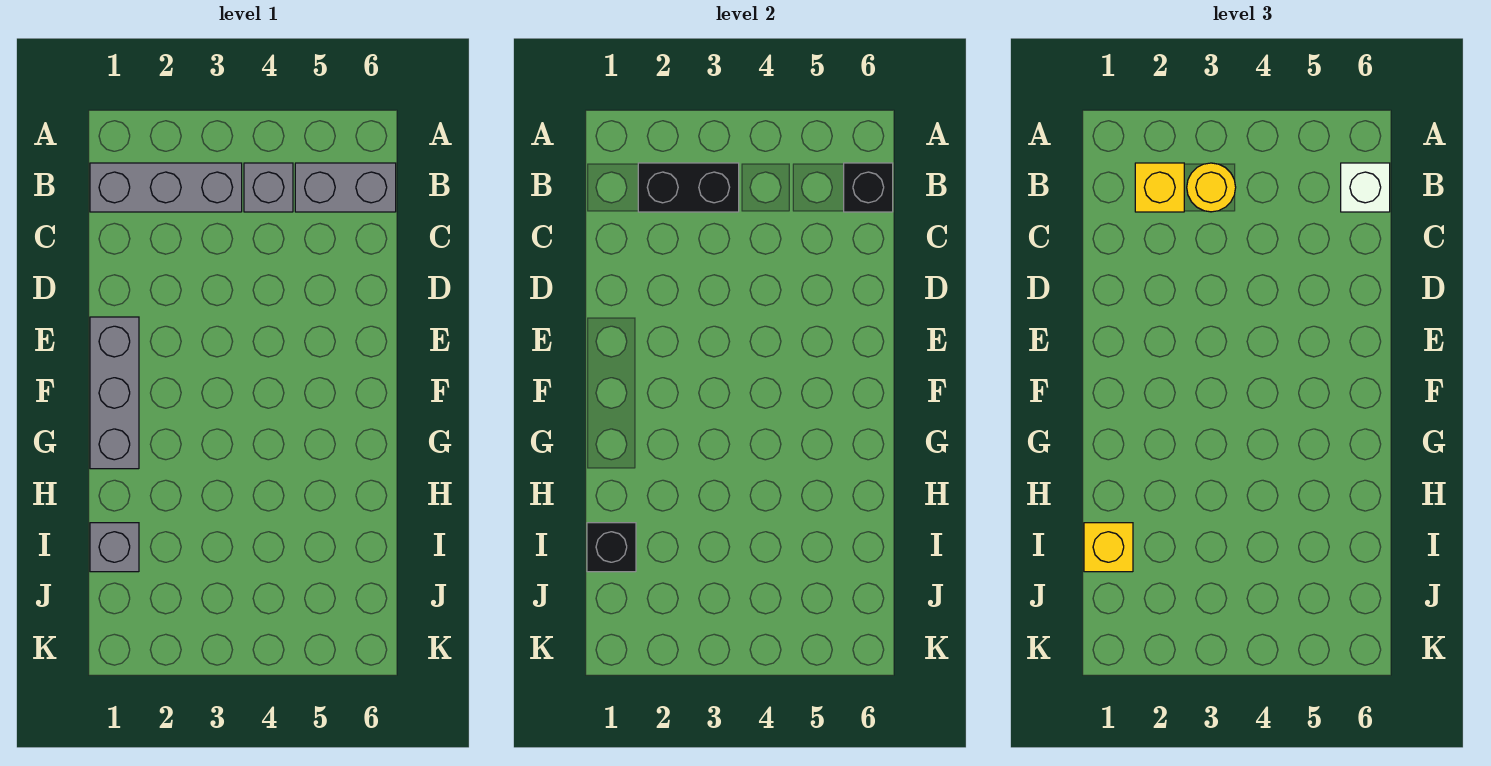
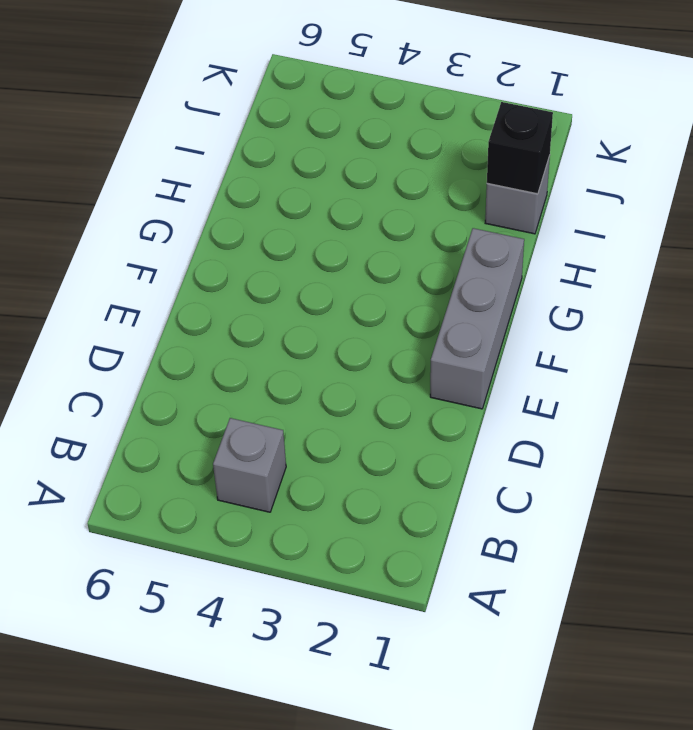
none -> grey 1x3 brick [90,163,242,212]
none -> grey 1x2 brick [295,163,396,212]
none -> black 1x2 brick [638,163,739,212]

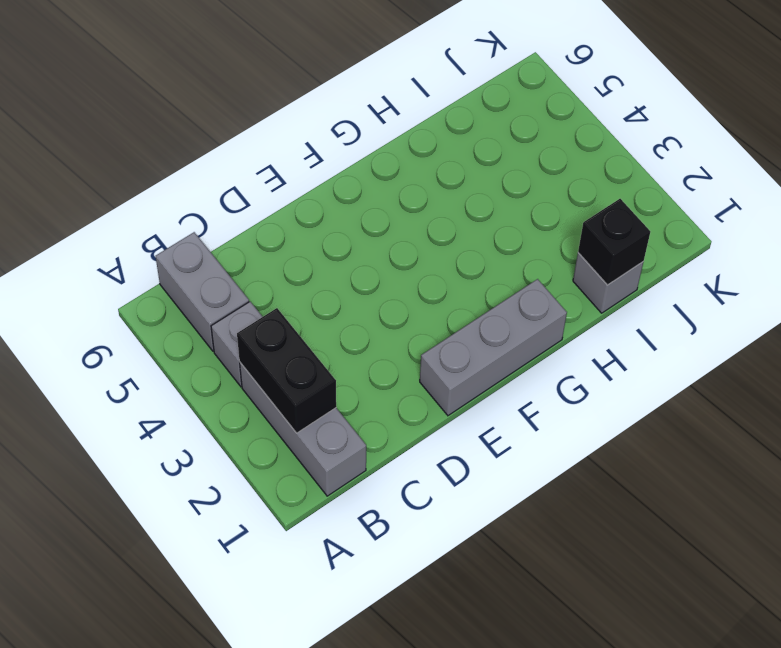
none -> black 1x1 brick [844,163,893,212]
none -> yellow 1x1 brick [1135,163,1184,212]
none -> yellow 1x1 round brick [1187,163,1236,212]

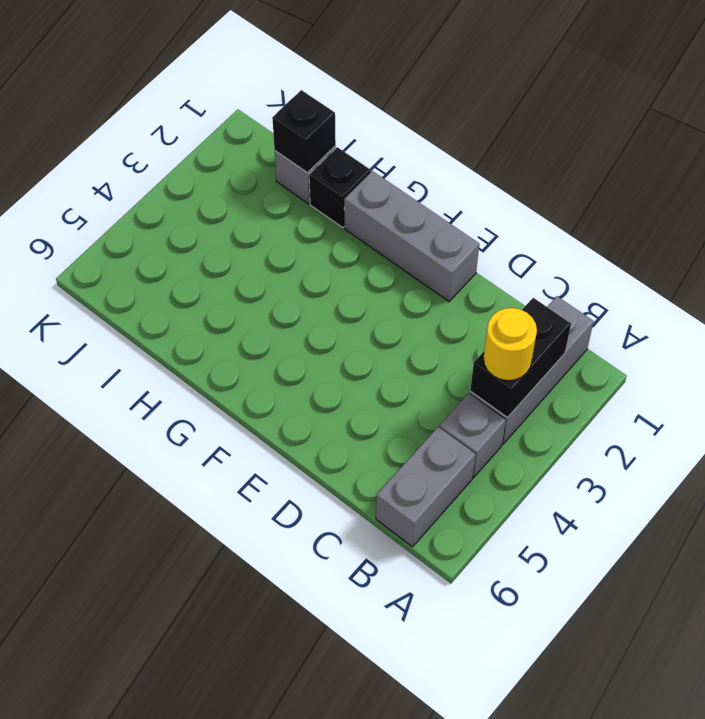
black 1x1 brick [309,147,371,228] -> black 1x1 brick moved to [844,163,893,212]
none -> yellow 1x1 brick [1135,163,1184,212]
none -> white 1x1 brick [1341,163,1390,212]
none -> yellow 1x1 brick [1084,523,1133,572]

